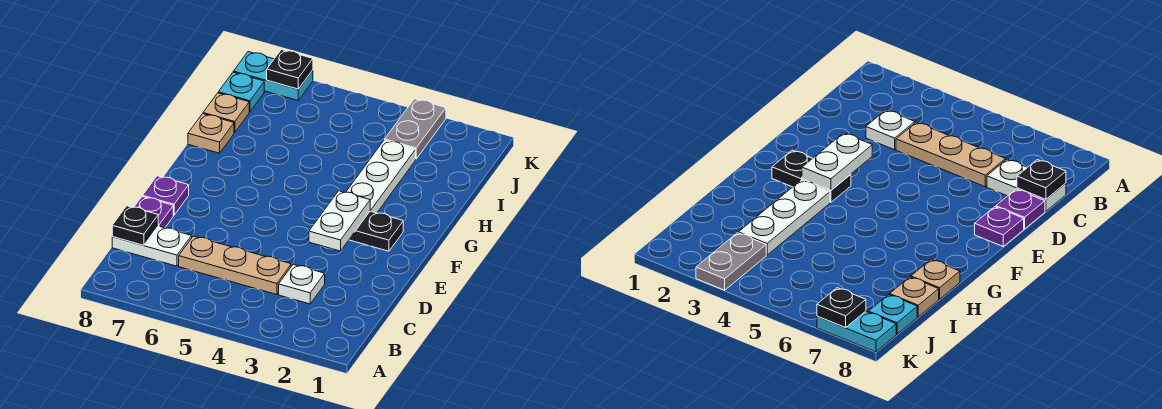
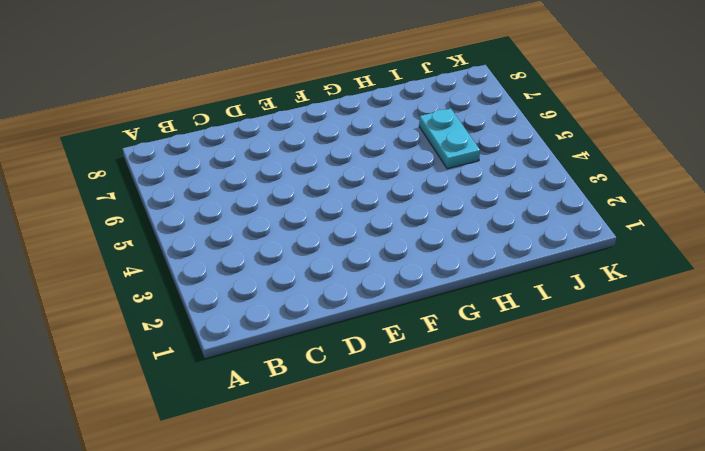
cyan 1x2 plate [419,109,480,169] -> cyan 1x2 plate moved to [233,52,313,100]
none -> white 1x1 plate [279,264,325,304]
none -> tan 1x3 plate [179,236,291,295]
none -> white 1x2 plate [112,226,192,266]

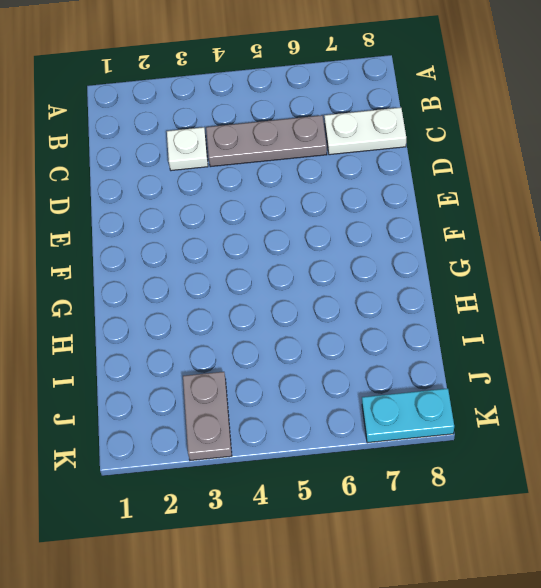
grey 1x3 plate [206,115,327,167] -> tan 1x3 plate [179,236,291,295]
none -> purple 1x1 plate [134,197,173,228]
none -> purple 1x1 plate [142,176,189,215]
none -> black 1x2 plate [349,211,403,251]

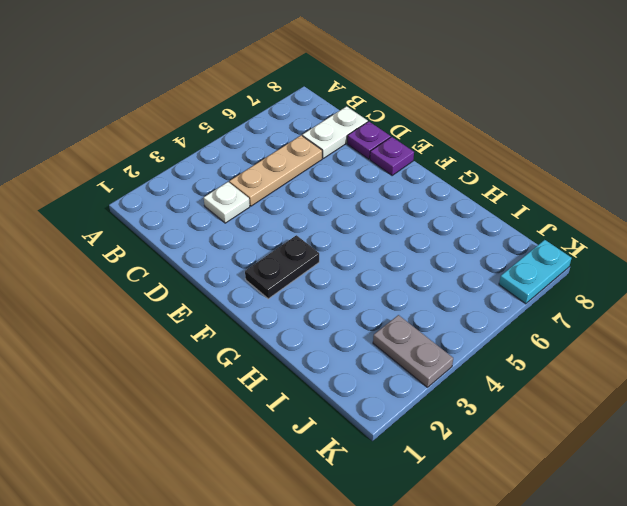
none -> white 1x3 plate [346,140,416,213]
none -> tan 1x1 plate [188,114,234,153]
none -> tan 1x1 plate [203,93,249,133]

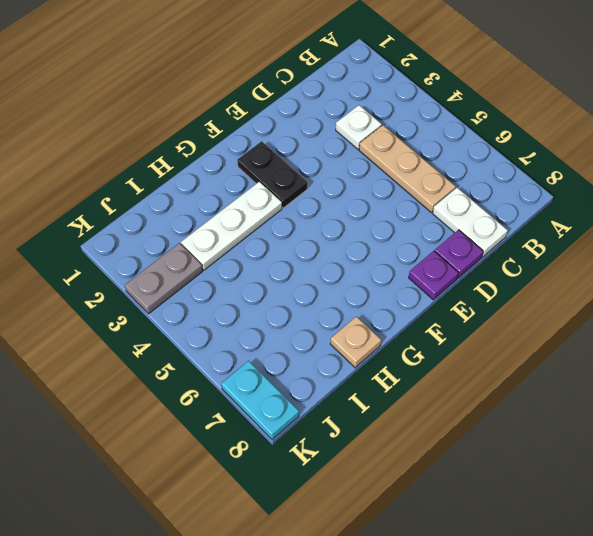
none -> tan 1x1 plate [203,93,249,133]
none -> cyan 1x1 plate [218,72,264,112]
none -> black 1x1 plate [112,206,158,245]

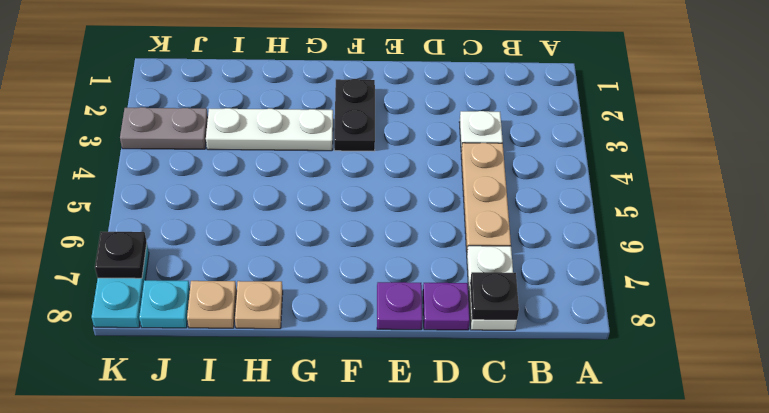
none -> white 1x2 plate [309,191,370,251]

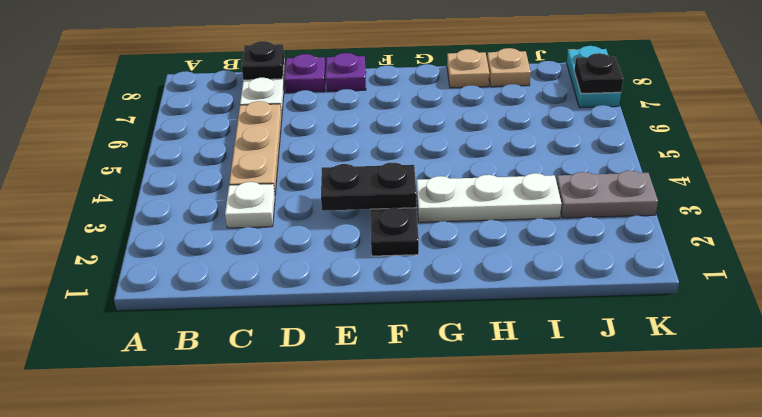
black 1x2 plate [321,163,416,211] -> white 1x2 plate [309,191,370,251]
none -> cyan 1x1 plate [218,72,264,112]

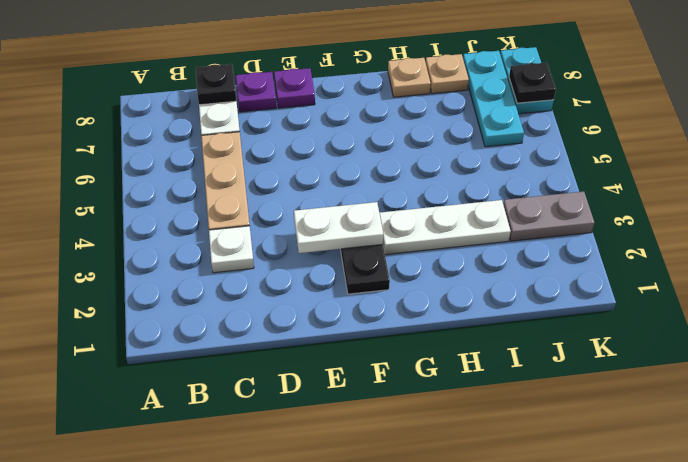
cyan 1x3 plate [463,51,524,147] -> cyan 1x1 plate [218,72,264,112]

